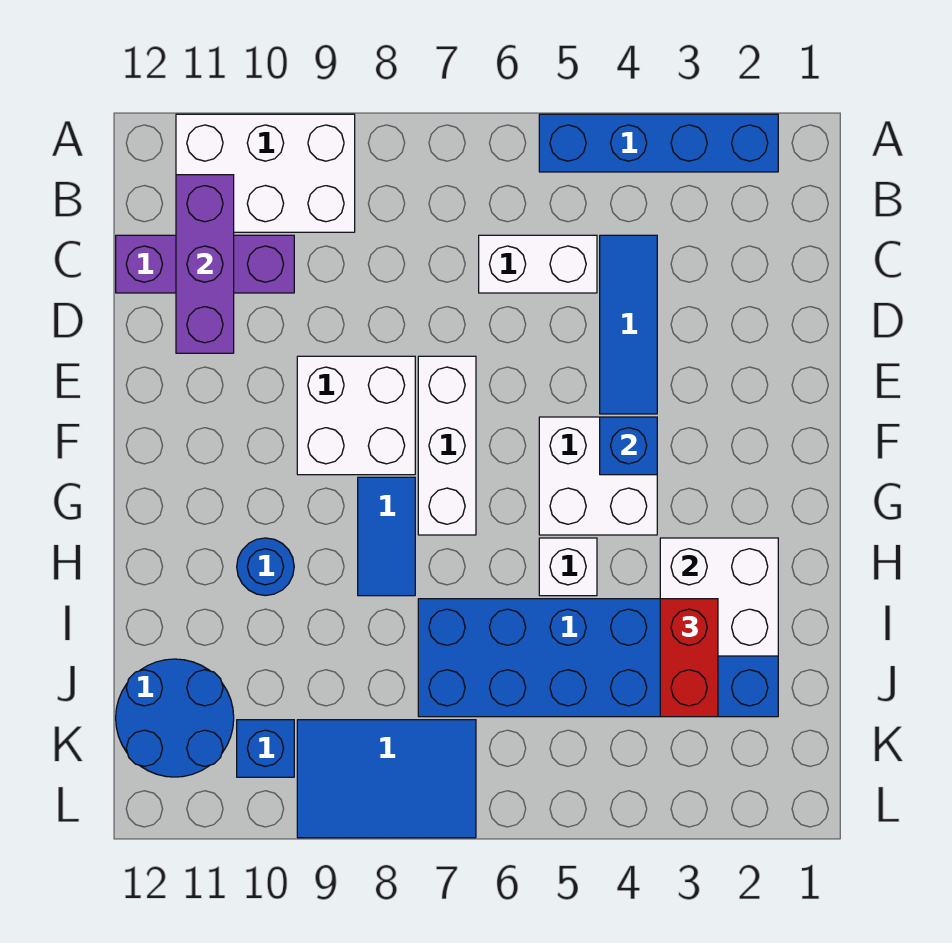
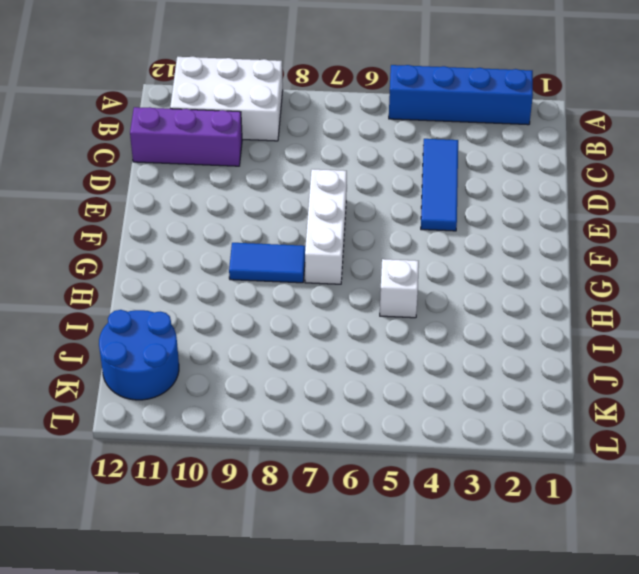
blue 1x2 tile [229,243,305,283] -> blue 1x2 tile turned to [358,477,415,596]
none -> white 1x2 brick [479,235,597,293]
none -> white 2x2 brick [297,356,415,475]
none -> white 2x2 brick [539,417,657,535]

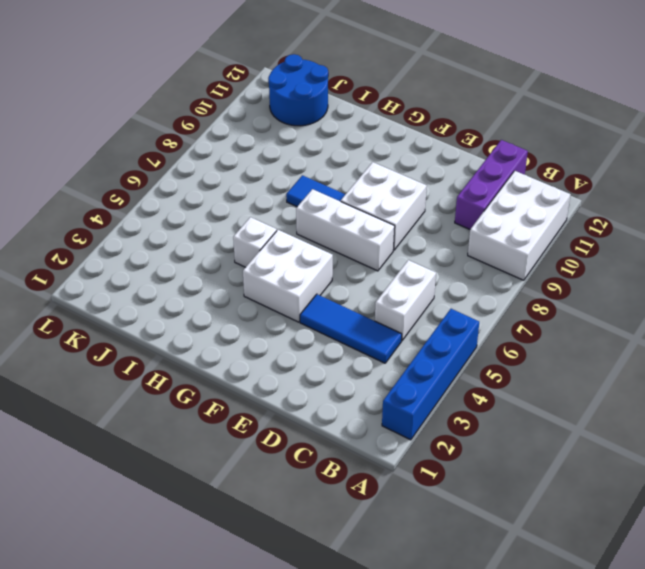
none -> blue 1x1 round brick [237,538,294,596]
none -> blue 2x6 brick [418,599,778,717]
none -> blue 2x3 tile [297,720,476,838]

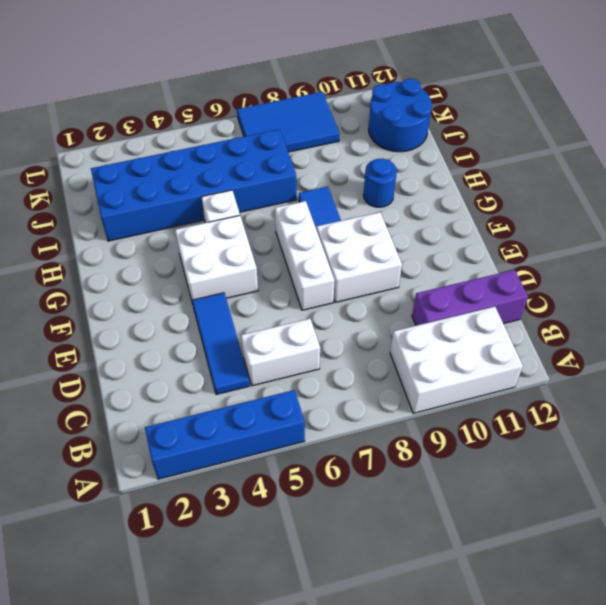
none -> blue 1x1 brick [237,720,294,777]
none -> purple 1x3 brick [176,175,234,353]
none -> blue 1x1 brick [600,417,657,475]

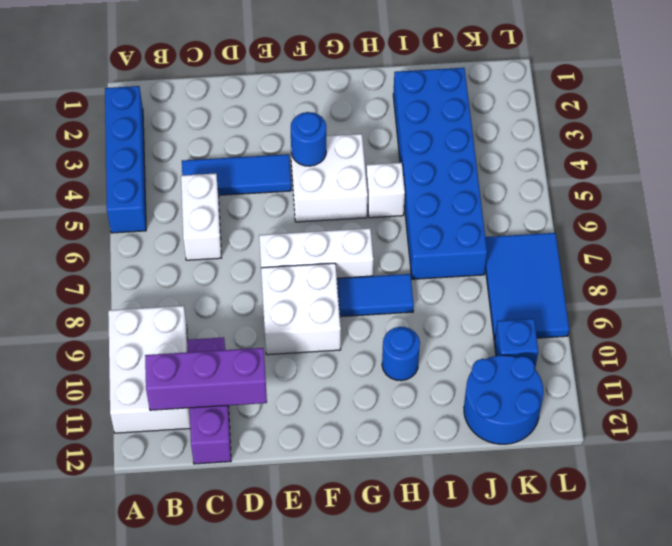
blue 1x1 round brick [291,112,326,166] -> blue 1x1 brick [600,417,657,475]
none -> white 2x2 brick [660,538,778,656]
none -> red 1x2 brick [660,599,718,717]

